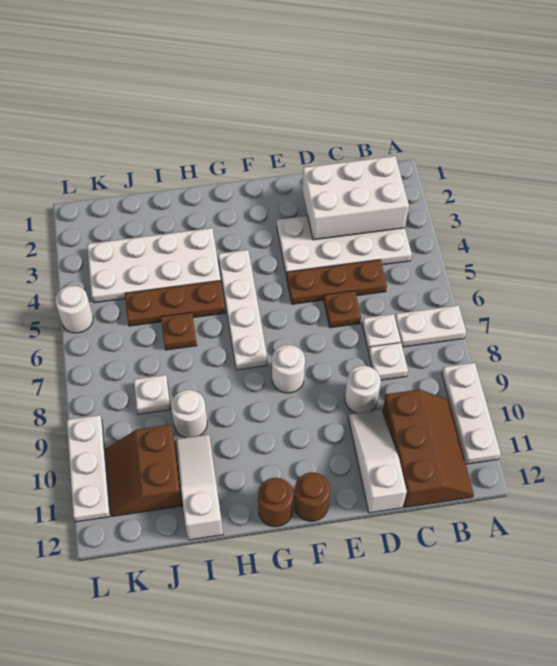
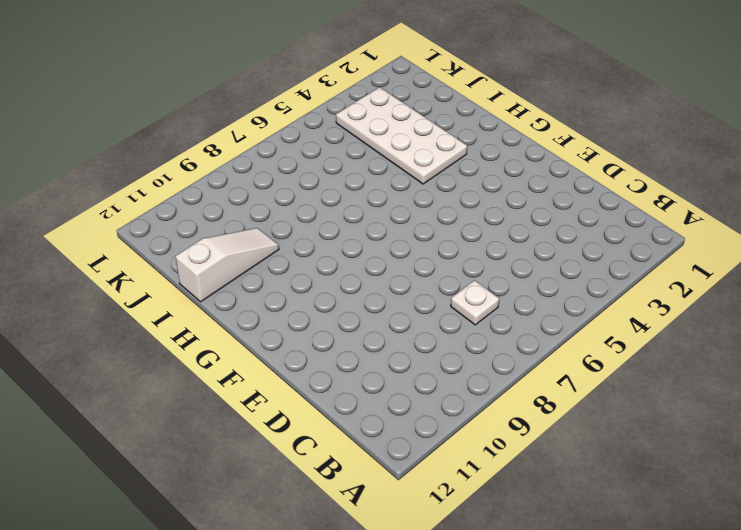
none -> white 1x2 plate [395,305,466,347]
none -> white 1x3 plate [442,363,501,464]
none -> white 2x4 plate [277,216,412,277]

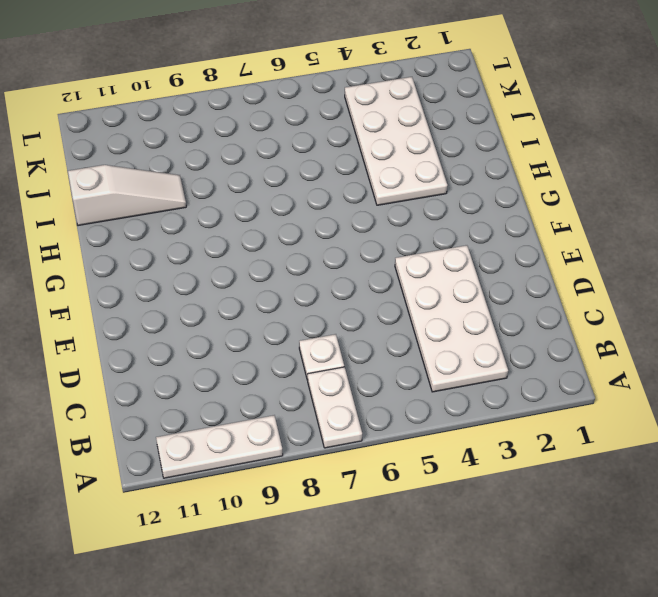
none -> brown 2x3 slope [382,389,474,508]
none -> brown 1x3 plate [287,260,387,304]
none -> white 1x1 plate [369,343,408,380]

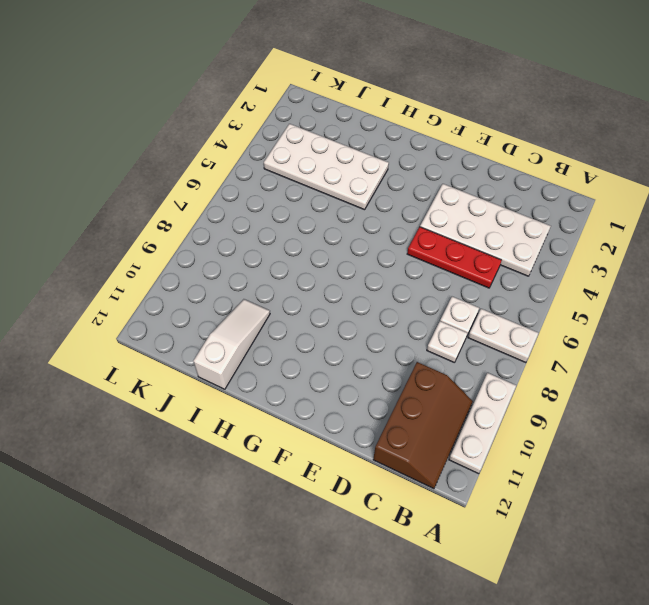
red 1x3 plate [407,227,502,288] -> brown 1x3 plate [287,260,387,304]
none -> brown 1x1 plate [324,291,361,328]
none -> white 1x1 round brick [345,366,381,413]
none -> white 1x3 slope [349,410,407,513]

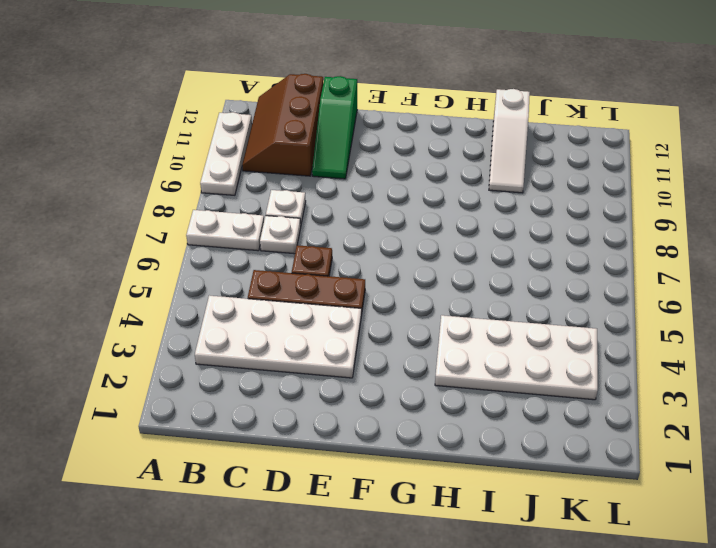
green 1x3 slope [312,76,357,179] -> white 1x3 slope [349,410,407,513]
none -> white 1x1 round brick [345,366,381,413]
none -> white 1x1 round brick [272,345,305,393]
none -> brown 1x1 round brick [294,472,330,521]

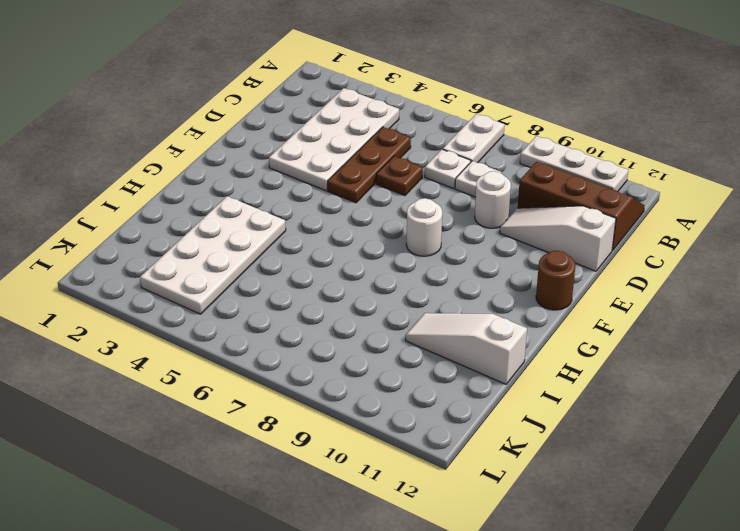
none -> white 1x4 plate [218,250,268,370]
none -> brown 1x1 round brick [258,478,293,527]
none -> brown 1x3 plate [125,281,225,326]

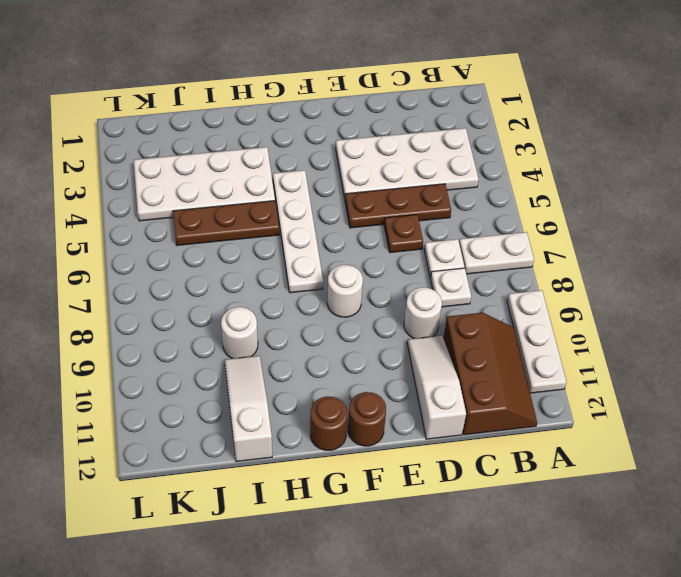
none -> brown 1x1 plate [161,312,197,350]
none -> white 1x1 plate [134,375,171,414]
none -> brown 2x2 slope [106,425,182,516]

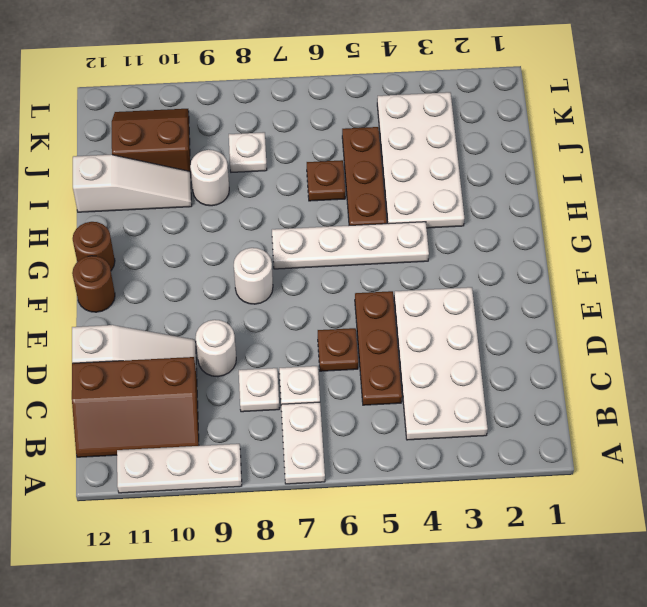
none -> white 1x1 round brick [55,286,93,333]
none -> white 1x3 plate [67,415,110,522]
none -> white 2x3 brick [302,156,409,240]

